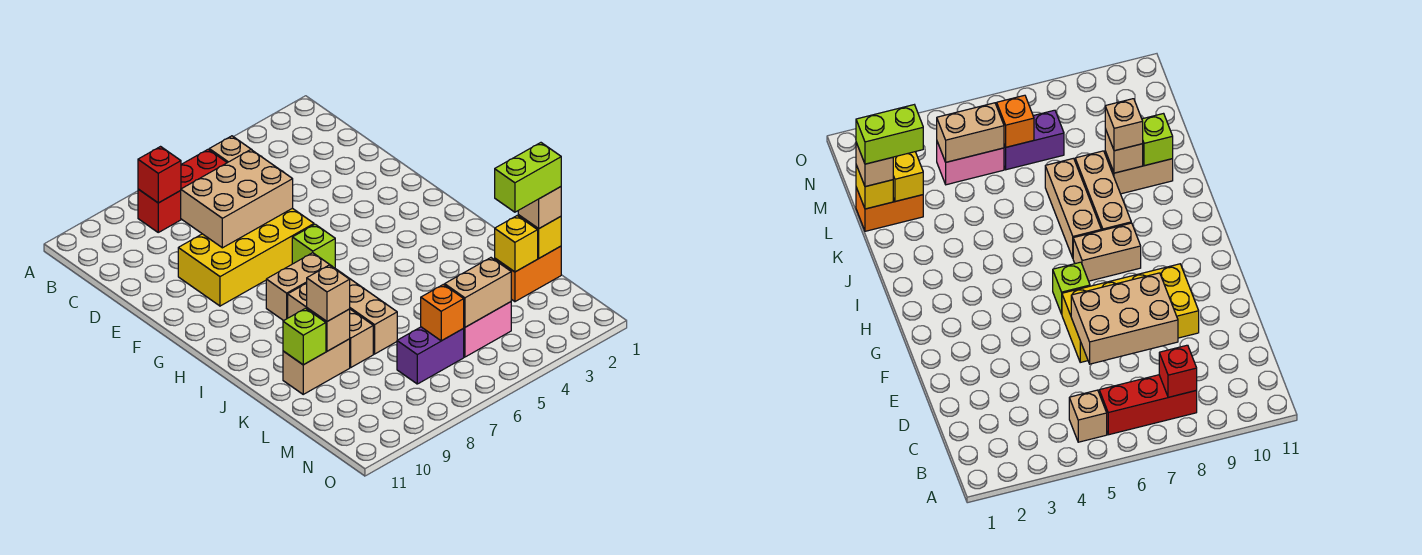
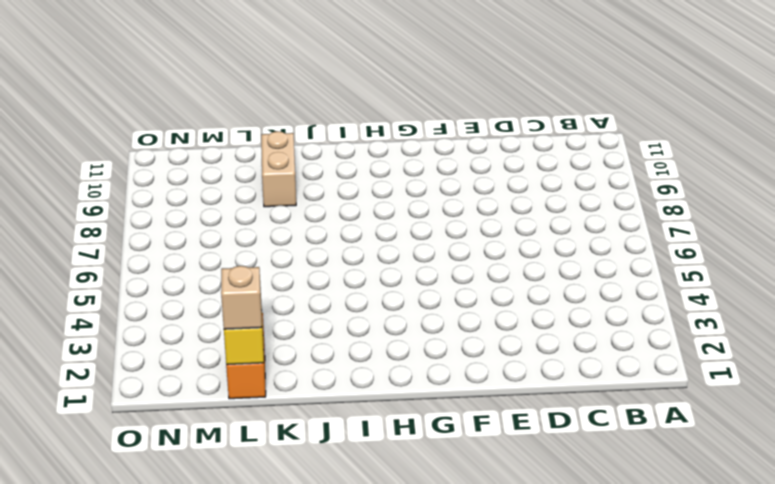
none -> tan 1x1 brick [209,136,251,163]
none -> red 1x3 brick [138,149,227,232]
none -> yellow 2x4 brick [178,208,314,306]

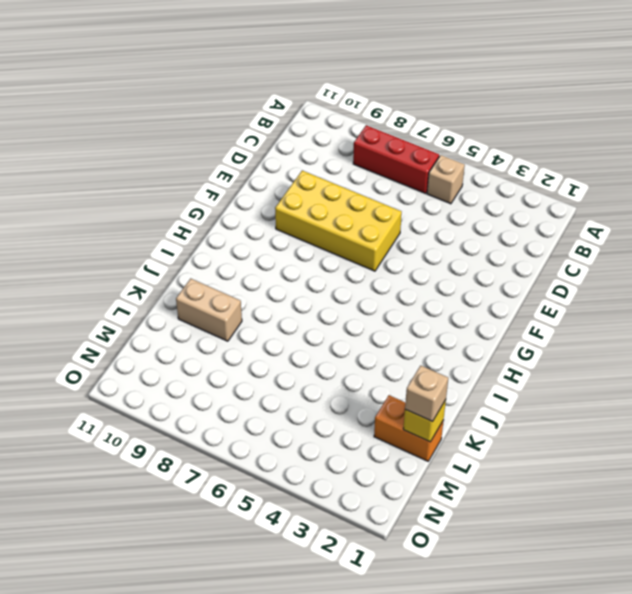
none -> lime 1x1 brick [292,224,335,268]
none -> tan 1x2 brick [266,253,332,321]
none -> tan 1x3 brick [334,268,397,354]

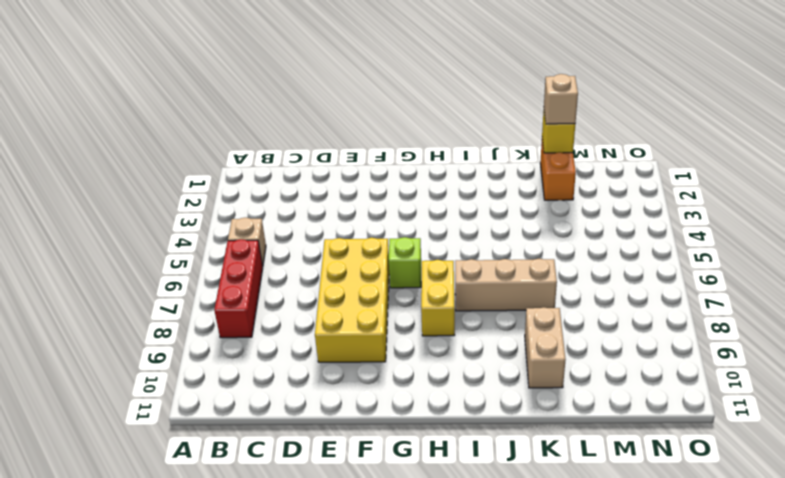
yellow 1x2 brick [421,260,455,336] -> tan 1x2 brick [266,253,332,321]
none -> tan 1x3 brick [288,284,373,367]
none -> pink 1x2 brick [463,302,511,357]
none -> purple 1x2 brick [397,327,464,384]

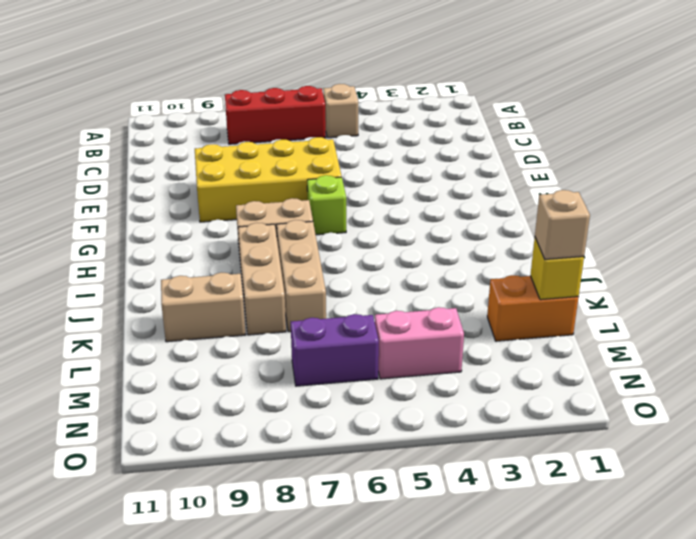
none -> red 1x1 brick [138,147,181,203]
none -> tan 2x3 brick [180,150,293,248]
none -> tan 1x1 brick [307,308,350,351]

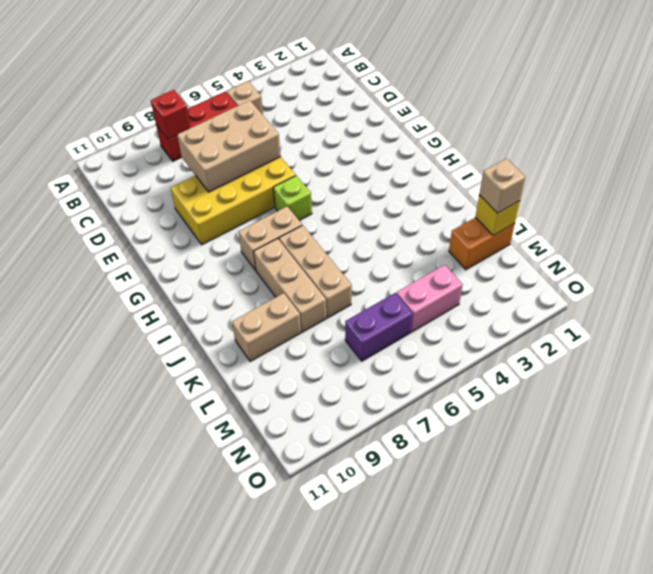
none -> tan 1x1 brick [307,308,350,351]
none -> lime 1x1 brick [283,308,326,365]
none -> yellow 1x1 brick [495,216,538,272]

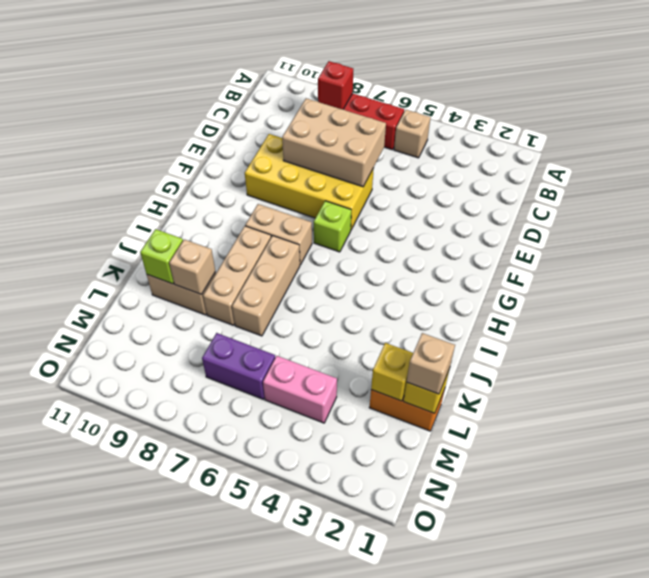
none -> tan 1x2 brick [445,258,511,327]
none -> orange 1x1 brick [421,284,464,341]
none -> tan 1x1 brick [306,265,350,321]

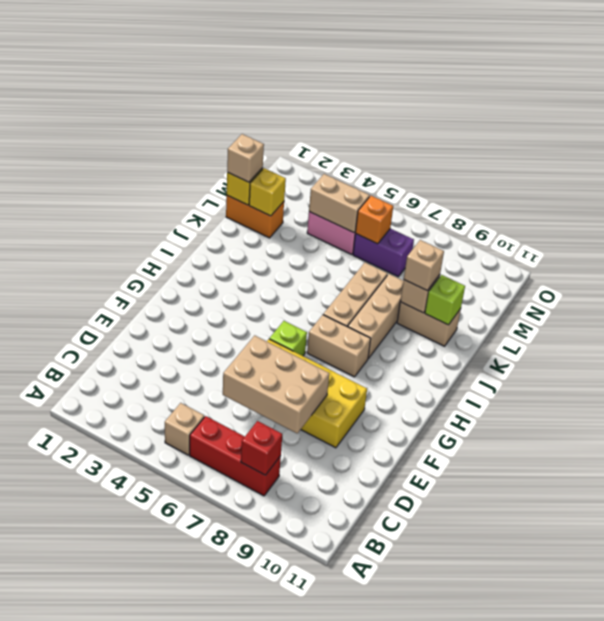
none -> lime 1x2 brick [495,143,561,212]

